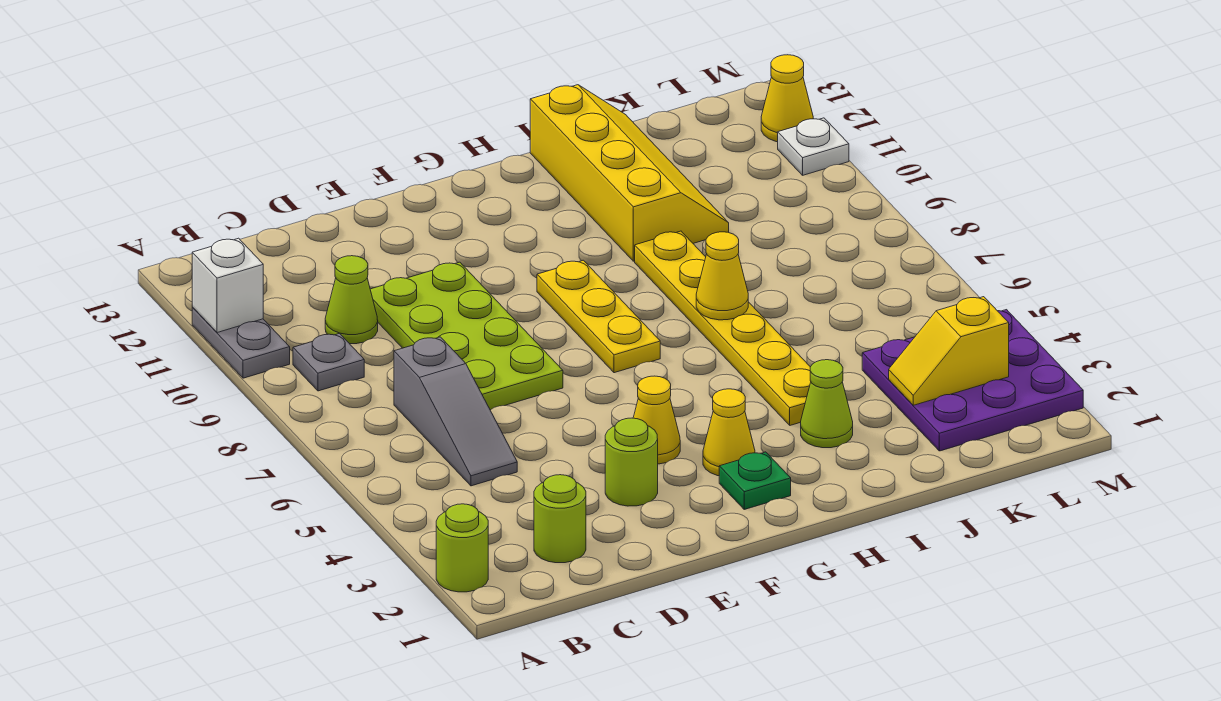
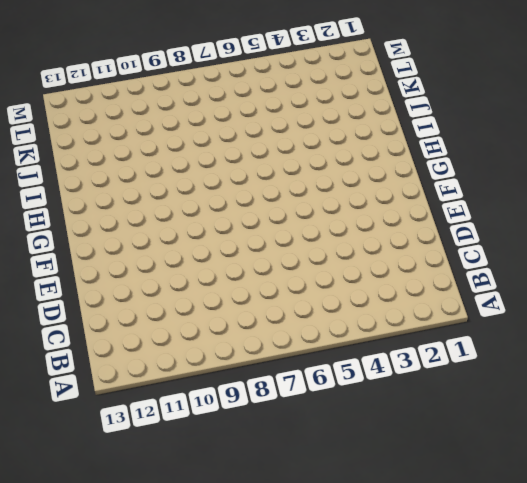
none -> lime 1x1 round brick [436,504,488,592]
none -> grey 1x2 plate [192,307,290,378]
none -> grey 1x1 plate [293,333,364,391]

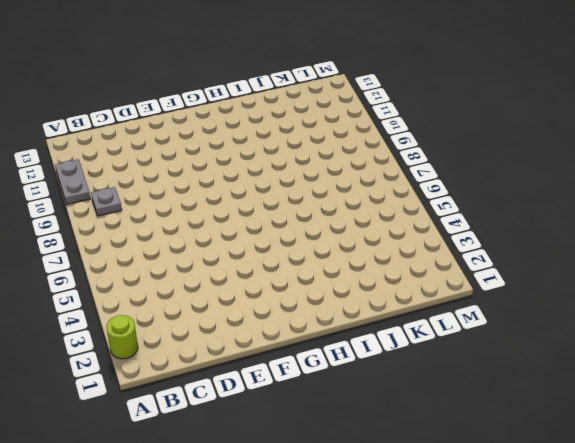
none -> lime 1x1 round brick [534,475,586,563]
none -> grey 1x3 slope [394,337,517,486]
none -> lime 1x1 cone [325,256,378,344]

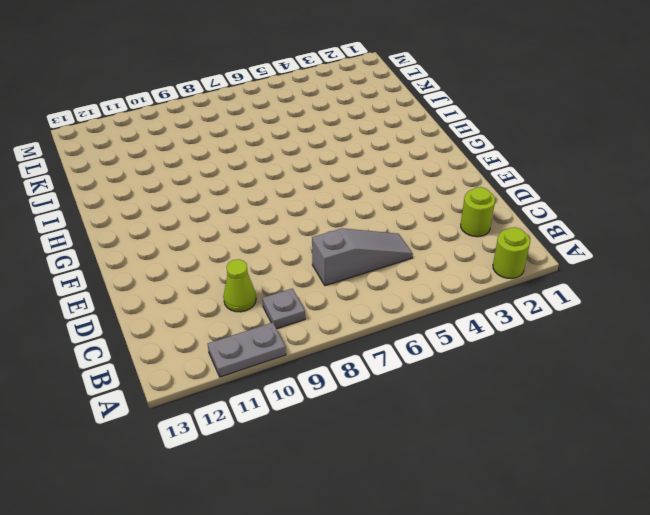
none -> lime 2x4 plate [370,262,563,410]
none -> lime 1x1 round brick [605,418,658,506]
none -> yellow 1x1 cone [633,376,680,464]

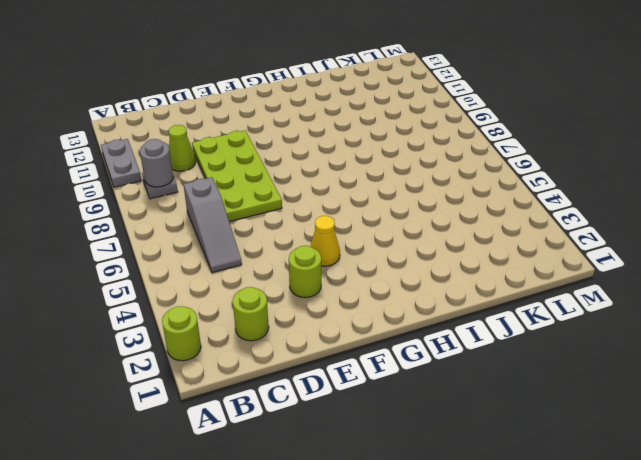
grey 1x1 round brick [140,139,173,187] -> none
none -> green 1x1 plate [719,452,791,509]
none -> yellow 1x1 cone [703,389,755,476]
none -> yellow 1x3 plate [537,260,660,373]

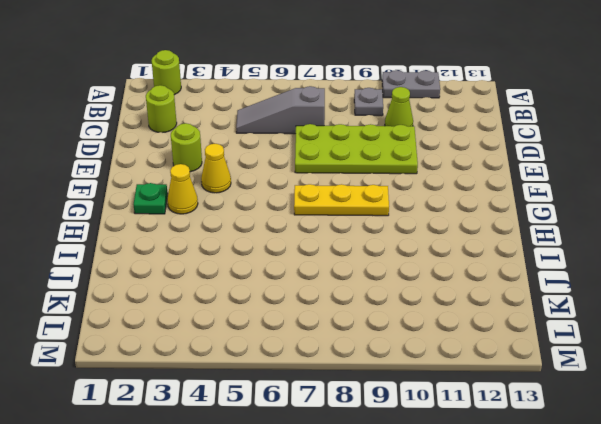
none -> lime 1x1 cone [801,360,853,448]
none -> yellow 1x6 plate [635,231,811,425]
none -> yellow 2x4 slope [530,85,729,261]

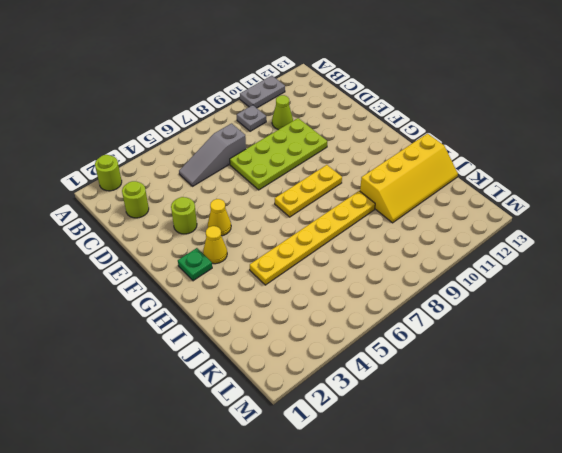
none -> lime 1x1 cone [801,360,853,448]
none -> purple 3x3 plate [862,310,1083,451]
none -> white 1x1 plate [778,118,849,175]

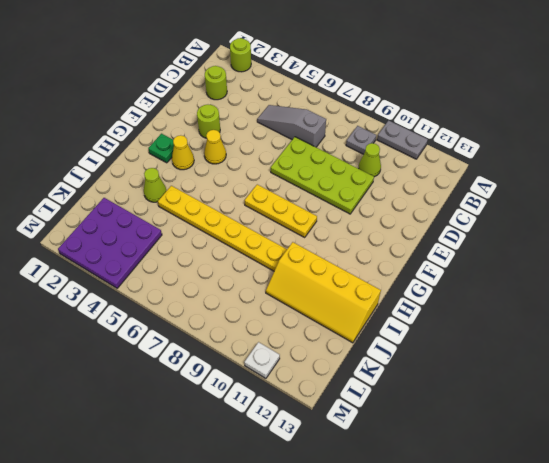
none -> yellow 1x1 cone [761,55,813,142]
none -> white 1x1 brick [192,238,263,333]
none -> yellow 1x1 cone [696,232,748,320]

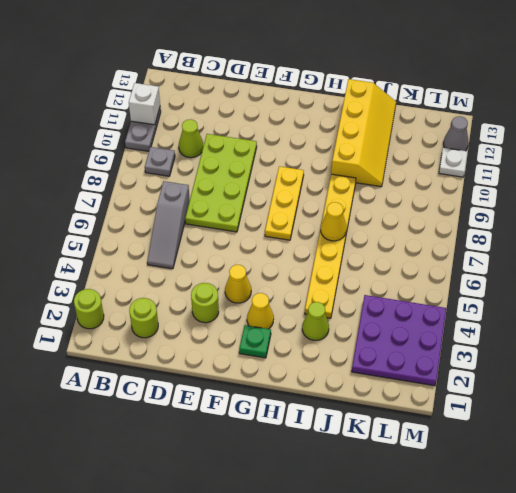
grey 1x1 cone [443,116,469,151] -> yellow 1x1 cone [761,55,813,142]
none -> yellow 1x2 slope [889,297,1009,405]

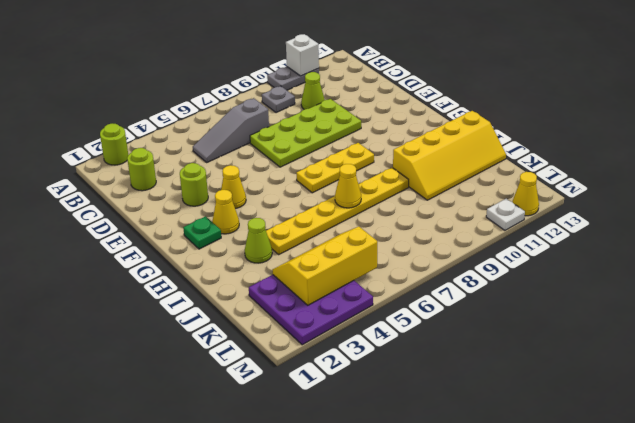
yellow 2x3 slope [273,227,377,305] -> yellow 1x2 slope [889,297,1009,405]

